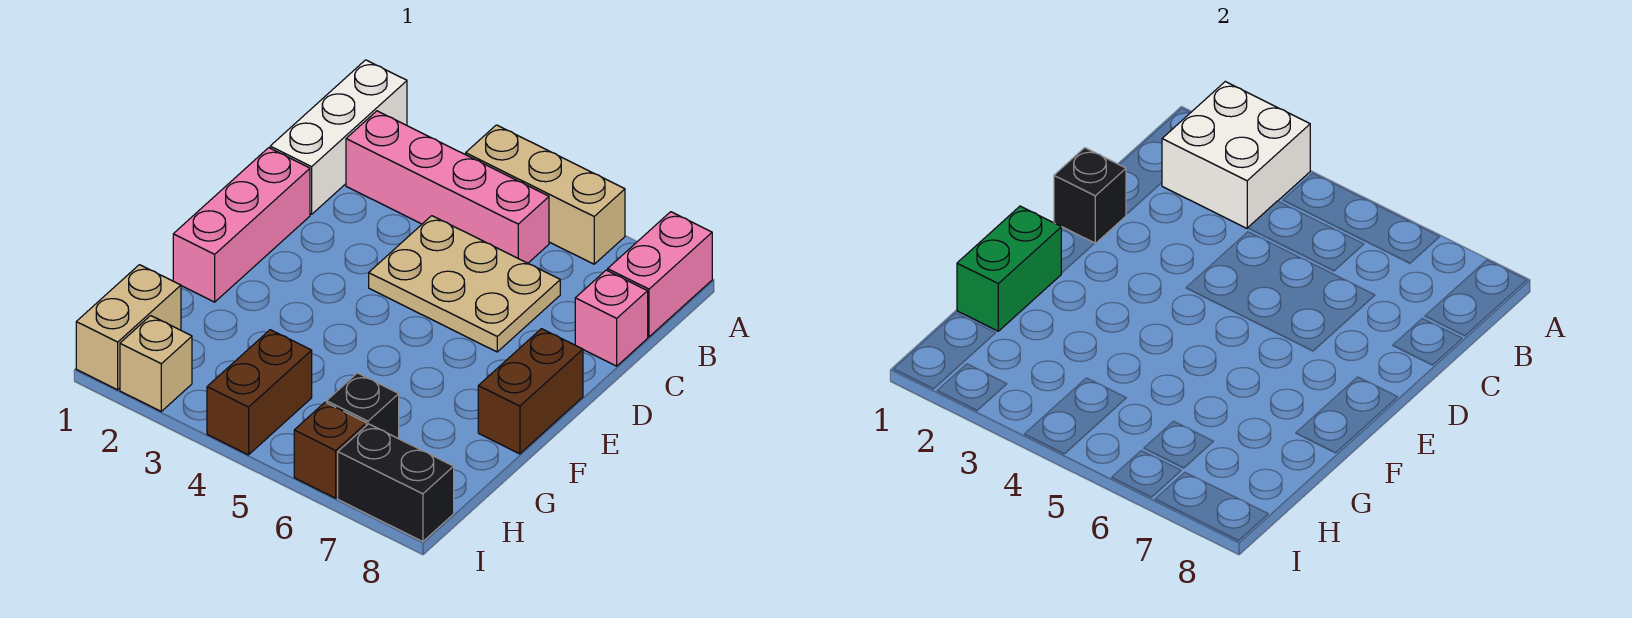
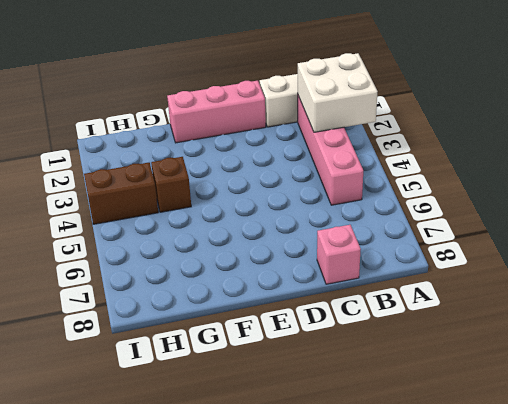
brown 1x1 brick [151,157,191,212] -> brown 1x1 brick moved to [294,402,366,498]
none -> tan 1x3 brick [466,125,625,264]
none -> pink 1x2 brick [608,212,712,337]
none -> tan 2x3 plate [369,216,560,352]

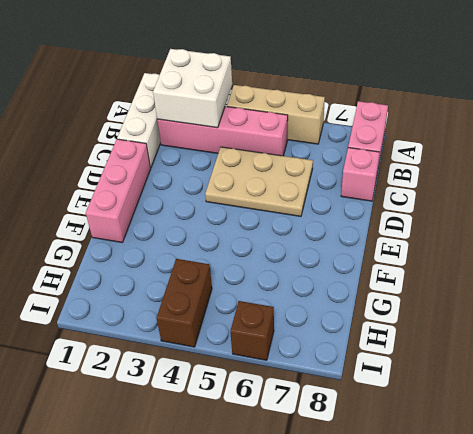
none -> brown 1x2 brick [478,329,583,454]
none -> tan 1x2 brick [76,265,181,390]
none -> black 1x1 brick [327,373,399,439]

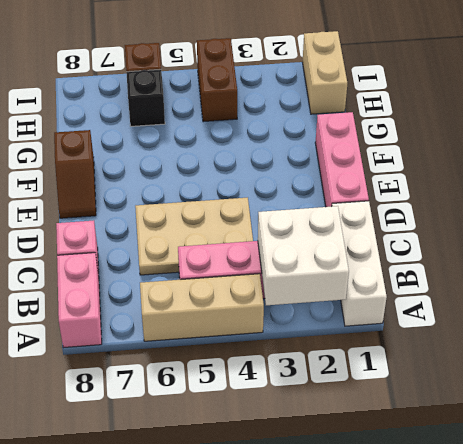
brown 1x2 slope [54,130,96,218] -> brown 1x2 brick [478,329,583,454]
none -> tan 1x1 brick [120,316,192,411]
none -> black 1x2 brick [338,424,454,542]
none -> black 1x1 brick [1054,148,1126,243]

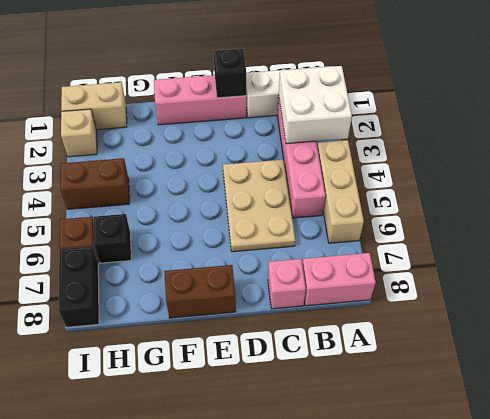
none -> green 1x2 brick [957,206,1061,331]

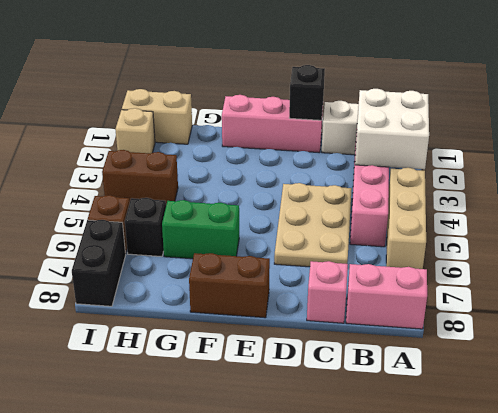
green 1x2 brick [162,200,239,259] -> green 1x2 brick moved to [957,206,1061,331]

